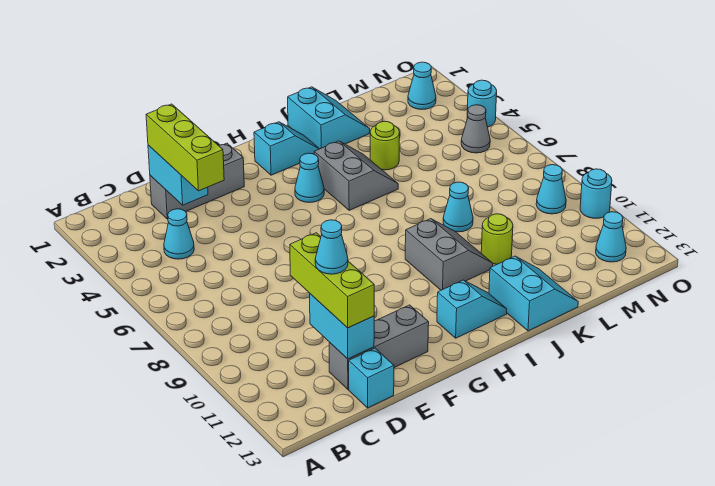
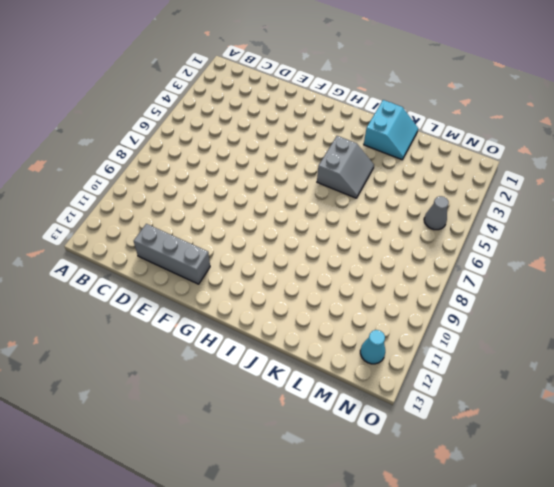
none -> cyan 1x1 cone [164,209,194,259]
none -> grey 1x3 brick [150,143,244,219]
none -> cyan 1x1 brick [349,348,394,408]

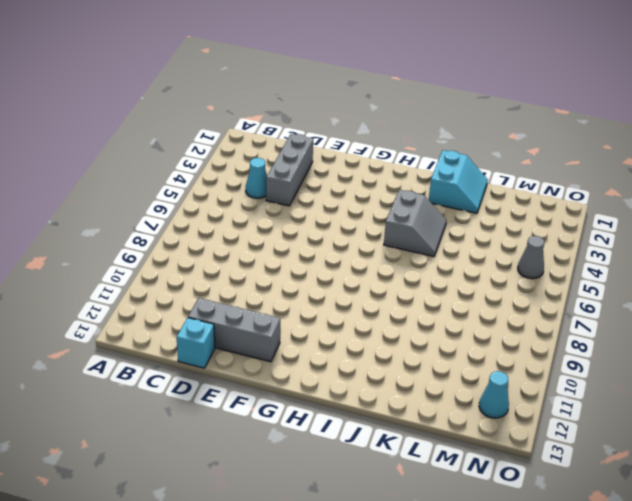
grey 1x3 brick [266,134,313,206] -> grey 1x3 brick turned to [150,143,244,219]
none -> cyan 1x2 slope [254,122,319,175]
none -> cyan 1x1 cone [295,153,324,203]
none -> cyan 1x2 slope [437,280,507,338]

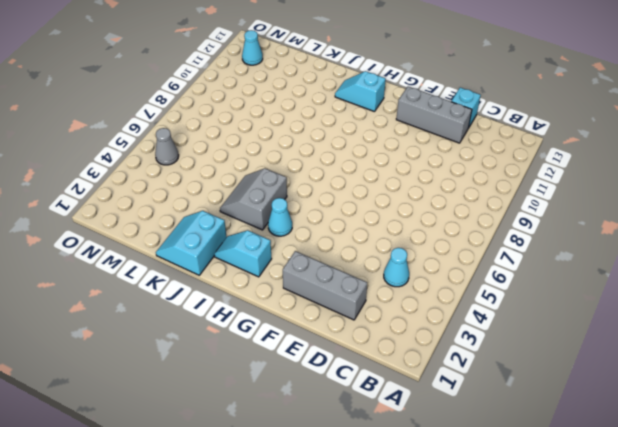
none -> grey 2x2 slope [405,219,493,290]
none -> cyan 2x2 slope [489,256,578,331]
none -> lime 1x1 round brick [370,121,400,170]

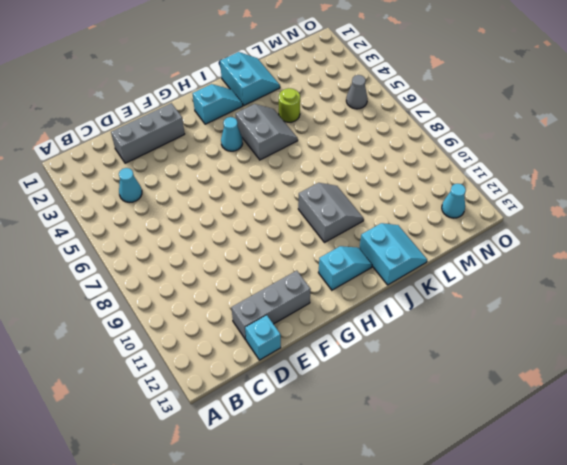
none -> cyan 1x1 cone [443,182,473,232]
none -> lime 1x1 round brick [481,214,513,264]
none -> cyan 1x1 cone [408,62,436,109]

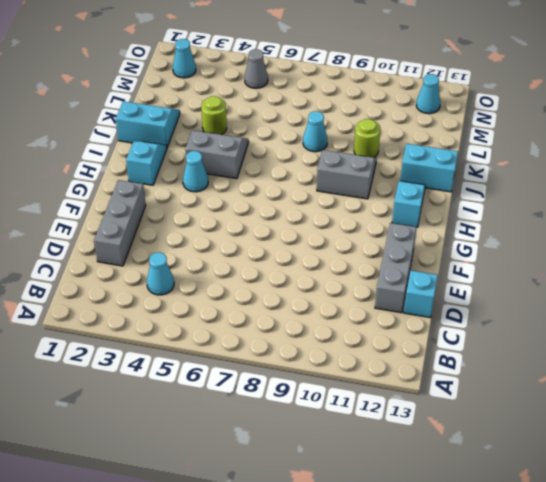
none -> cyan 1x1 cone [536,165,566,214]
none -> cyan 1x1 round brick [467,80,497,127]
none -> cyan 1x1 round brick [580,169,612,218]

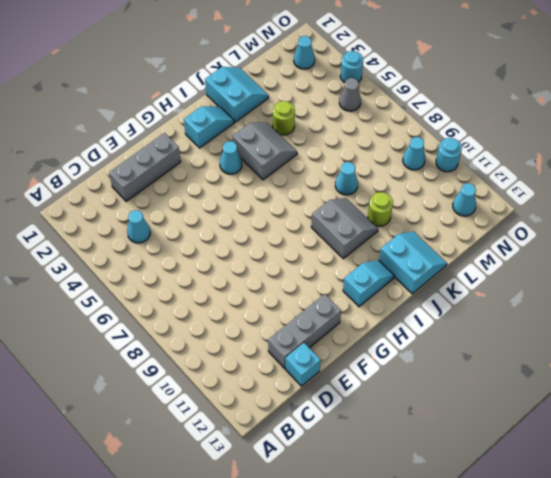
none -> cyan 1x2 brick [148,145,208,205]
none -> cyan 1x2 brick [310,294,374,359]
none -> lime 1x3 brick [146,104,224,191]

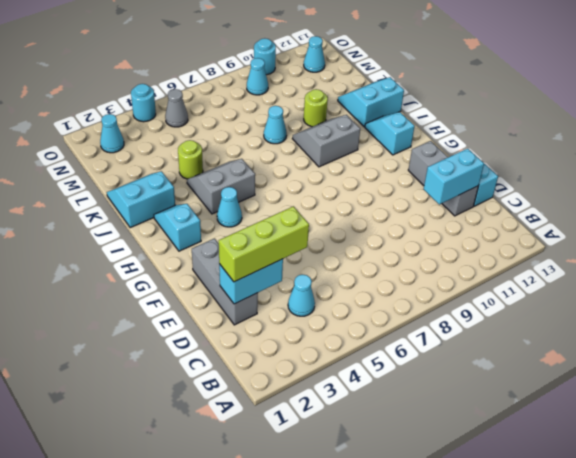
none -> lime 1x3 brick [290,233,374,328]
none -> cyan 1x1 cone [315,220,348,274]

